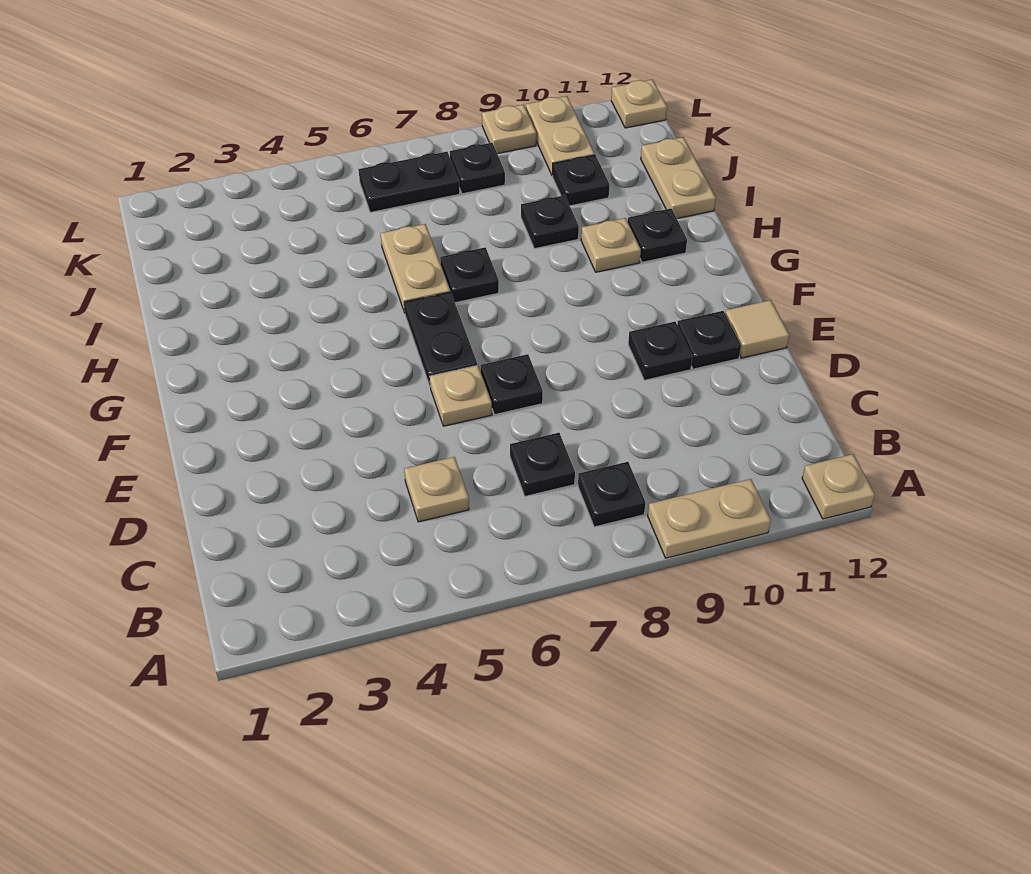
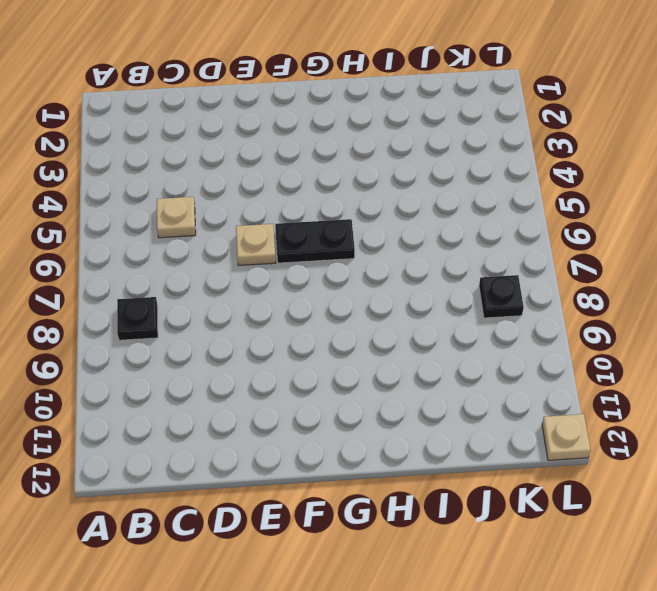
none -> tan 1x2 plate [648,479,771,558]
none -> tan 1x1 plate [802,454,875,519]
none -> black 1x1 plate [510,433,575,496]

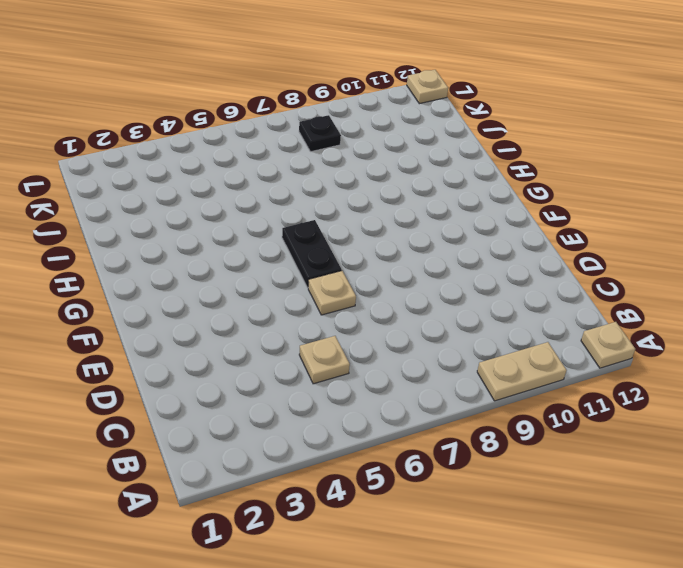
none -> black 1x1 plate [578,462,646,527]
none -> black 1x1 plate [510,433,575,496]
none -> black 1x1 plate [481,354,543,414]

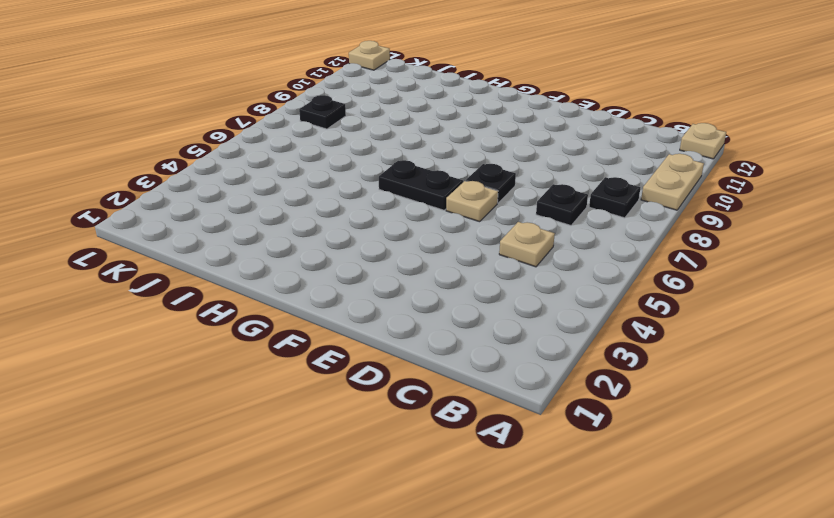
none -> black 1x1 plate [628,322,692,380]
none -> black 1x1 plate [677,311,741,369]
none -> tan 1x1 tile [725,300,789,358]

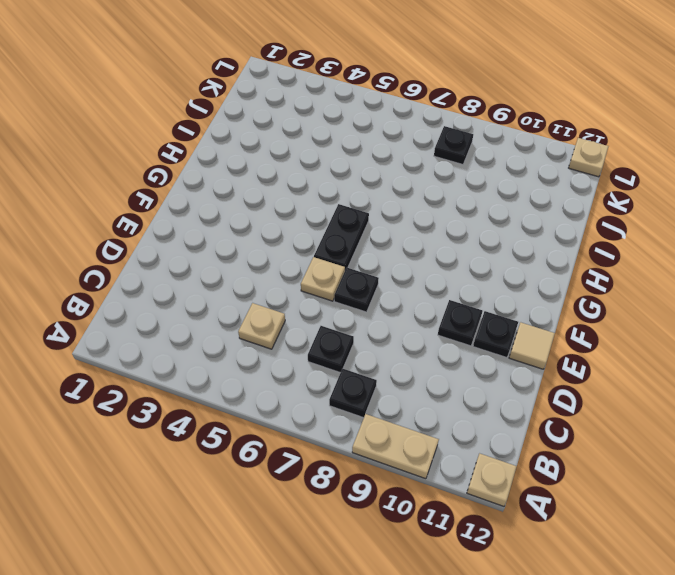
none -> tan 1x2 plate [381,224,450,313]
none -> black 1x1 plate [440,247,499,303]
none -> tan 1x1 plate [581,218,641,272]

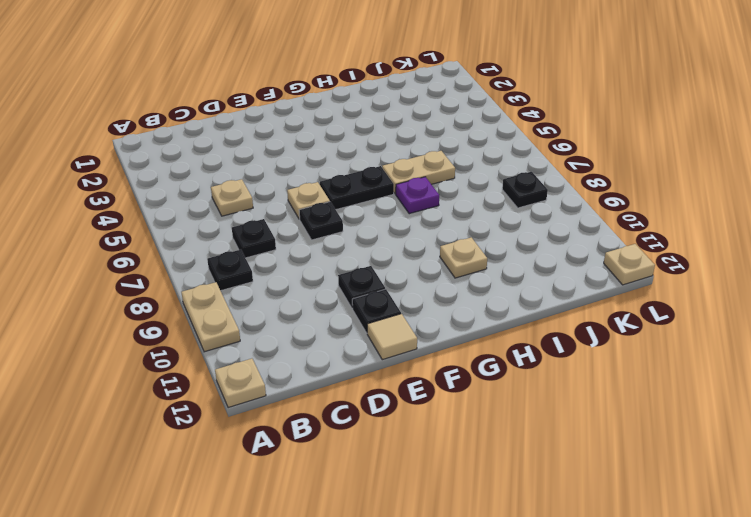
purple 1x1 plate [396,177,439,214] -> black 1x1 plate [440,247,499,303]
none -> black 1x1 plate [628,209,687,262]
none -> black 1x1 plate [521,195,579,249]
none -> tan 1x2 plate [641,137,716,219]

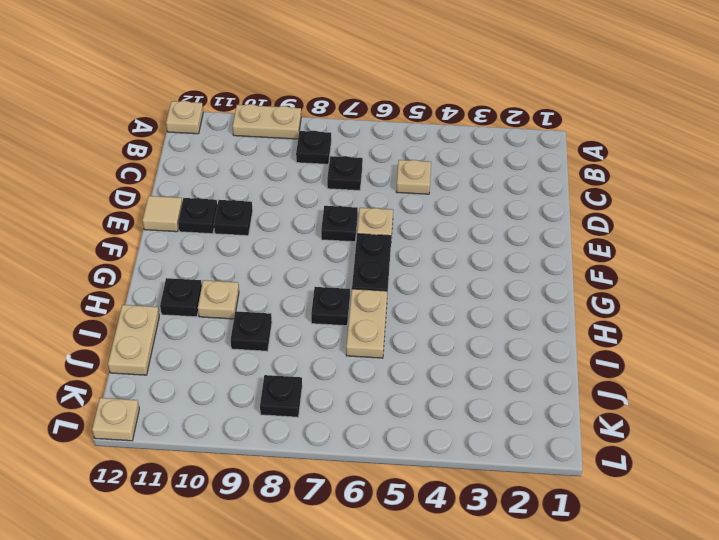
none -> black 1x1 plate [553,155,610,206]
none -> black 1x2 plate [358,152,460,212]
none -> tan 1x2 plate [526,96,595,175]

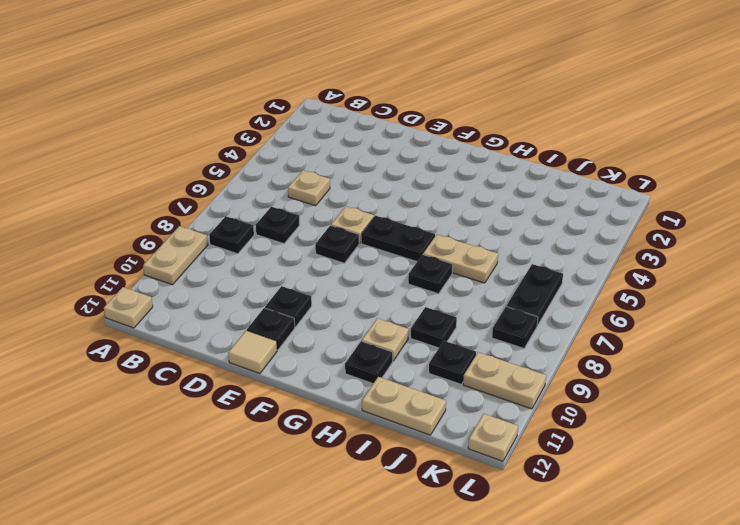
none -> tan 1x1 plate [482,105,536,154]

